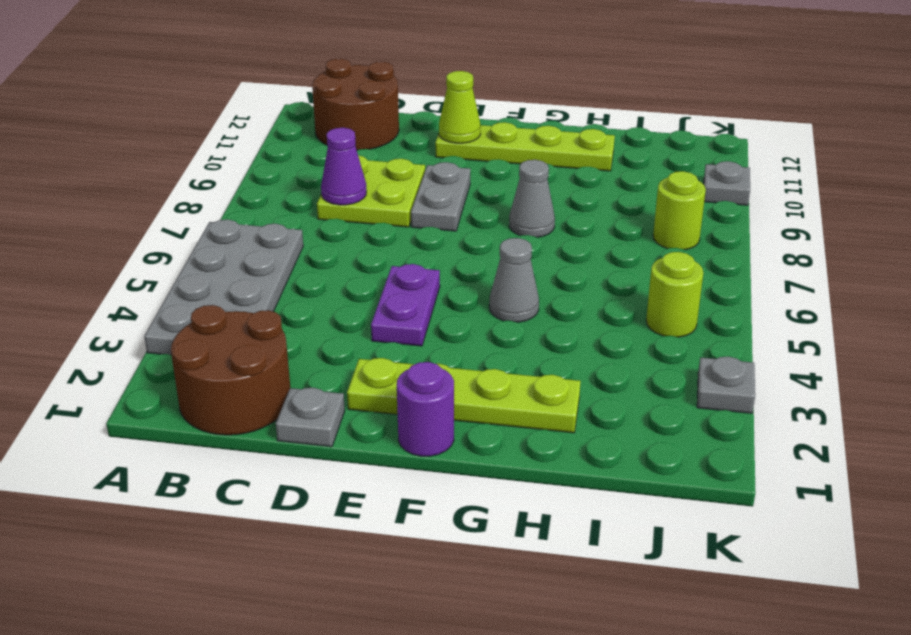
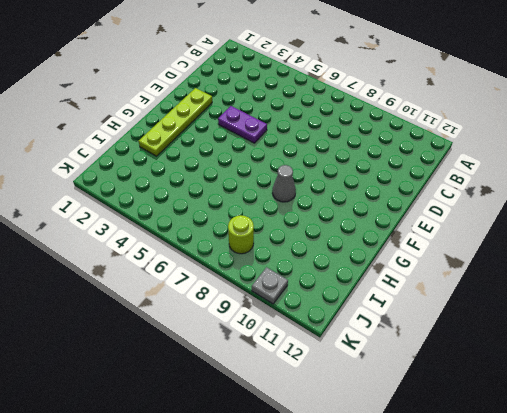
none -> grey 2x4 plate [144,220,303,355]
none -> brown 2x2 round brick [171,305,290,435]
none -> brown 2x2 round brick [312,59,399,150]

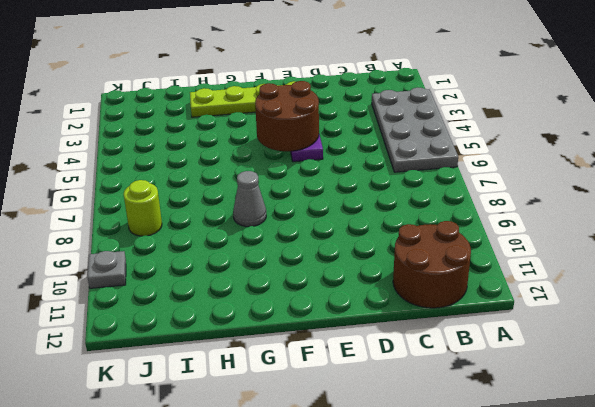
brown 2x2 round brick [255,81,319,151] -> brown 2x2 round brick moved to [171,305,290,435]
none -> lime 2x2 plate [317,155,425,227]
none -> grey 1x1 plate [276,388,345,447]
none -> grey 1x2 plate [411,162,470,231]

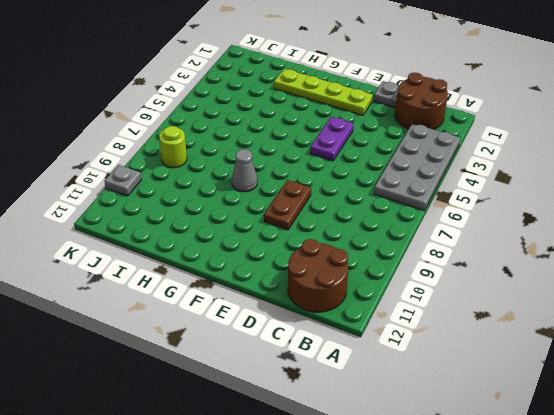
brown 1x2 plate [264,180,311,230] -> grey 1x2 plate [411,162,470,231]
none -> lime 2x2 plate [317,155,425,227]
none -> lime 1x4 plate [435,122,615,171]
none -> purple 1x1 round brick [397,362,454,456]

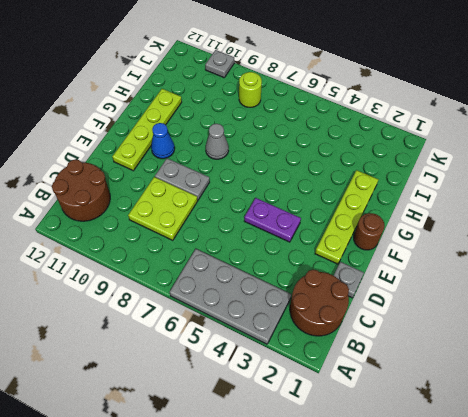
brown 1x1 round brick [354,213,385,250] -> purple 1x1 round brick [397,362,454,456]
blue 1x1 cone [151,123,175,159] -> none
none -> grey 1x1 cone [489,238,539,322]
none -> lime 1x1 round brick [646,252,703,337]
none -> grey 1x1 plate [697,357,755,413]

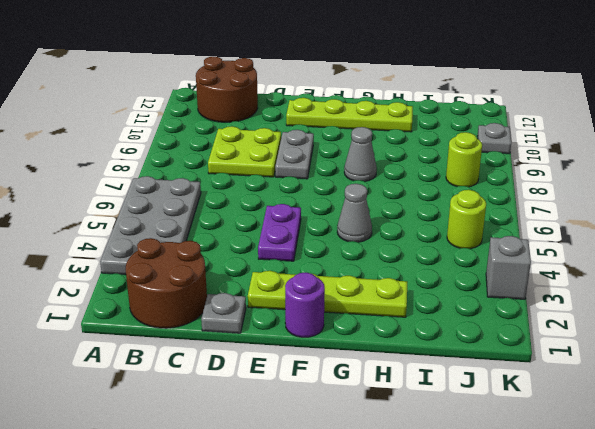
grey 1x1 brick [486,236,531,299] -> grey 1x1 plate [697,357,755,413]
none -> purple 1x1 cone [321,128,367,205]
none -> lime 1x1 cone [439,71,481,143]

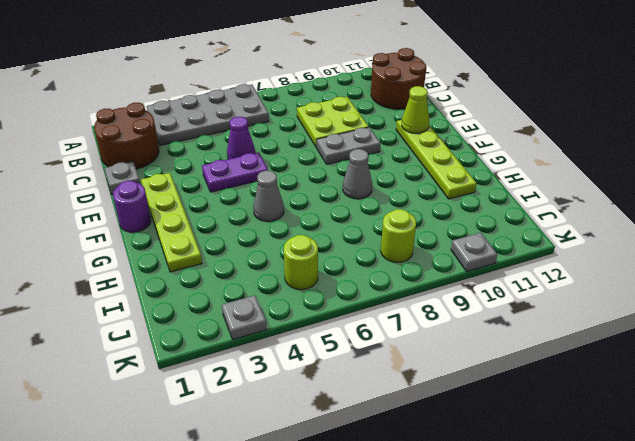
purple 1x1 cone [227,117,255,159] -> purple 1x1 cone moved to [321,128,367,205]

